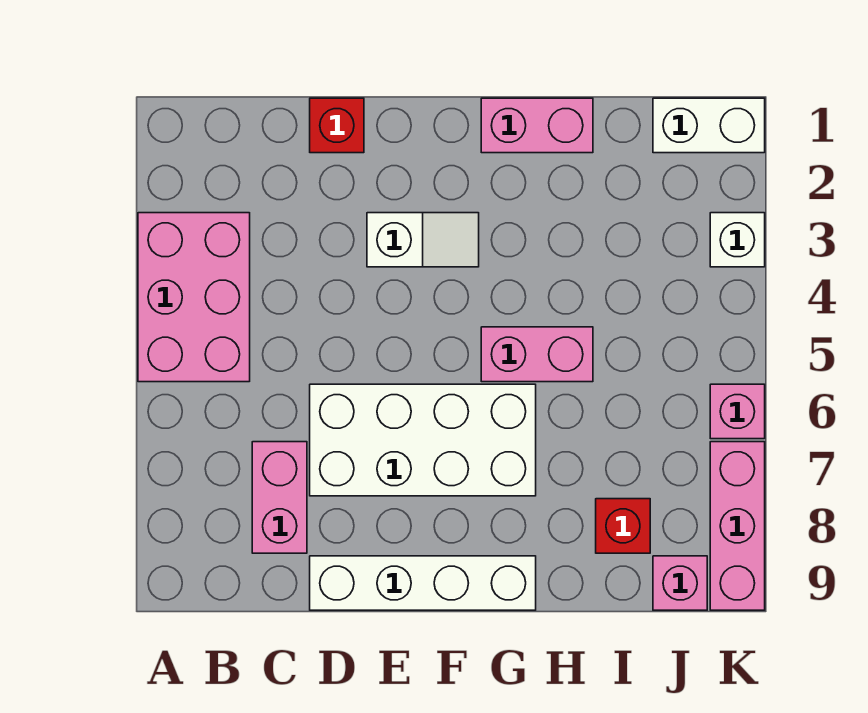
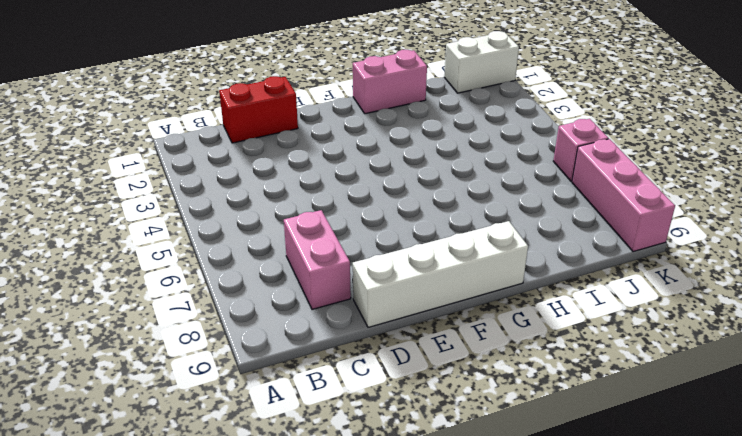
red 1x2 brick [219,76,298,143] -> red 1x1 brick [310,98,364,153]
none -> pink 2x3 brick [138,213,250,382]
none -> white 2x4 brick [310,384,536,496]
none -> white 1x2 slope [367,213,479,267]

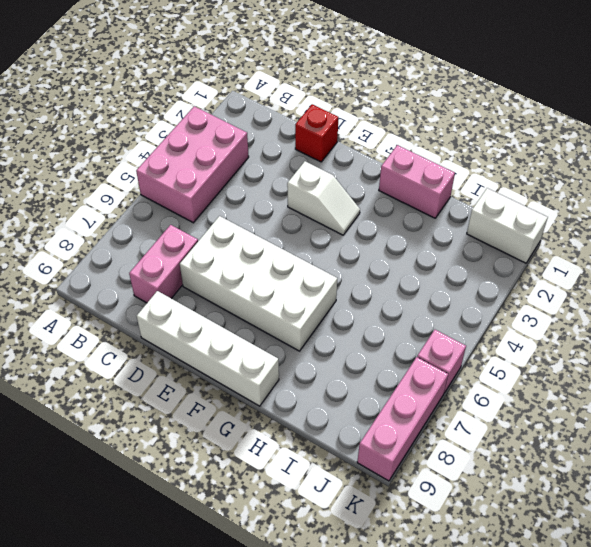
none -> pink 1x2 brick [481,327,593,382]
none -> red 1x1 brick [596,499,650,553]
none -> pink 1x1 brick [653,556,707,610]

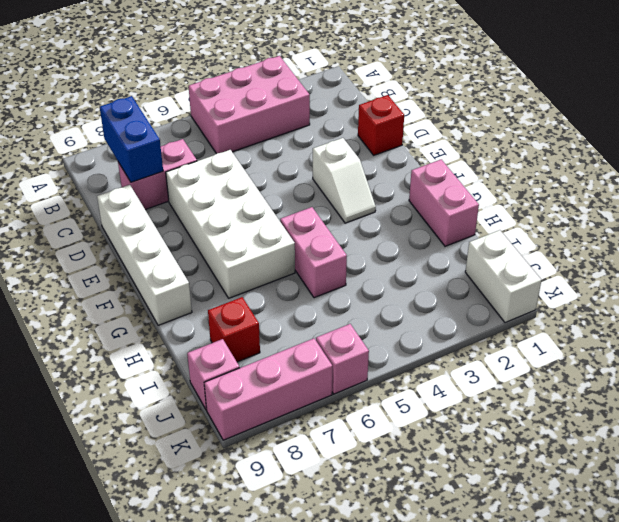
blue 1x2 brick [100,96,163,182] -> none
none -> white 1x1 brick [710,213,765,267]

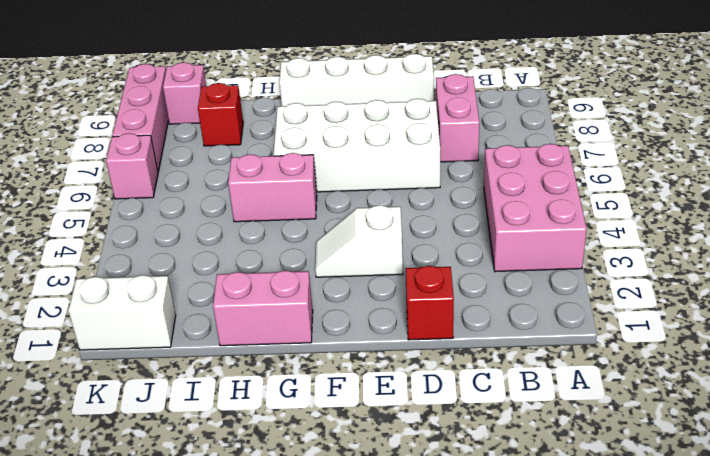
none -> white 1x1 brick [710,213,765,267]

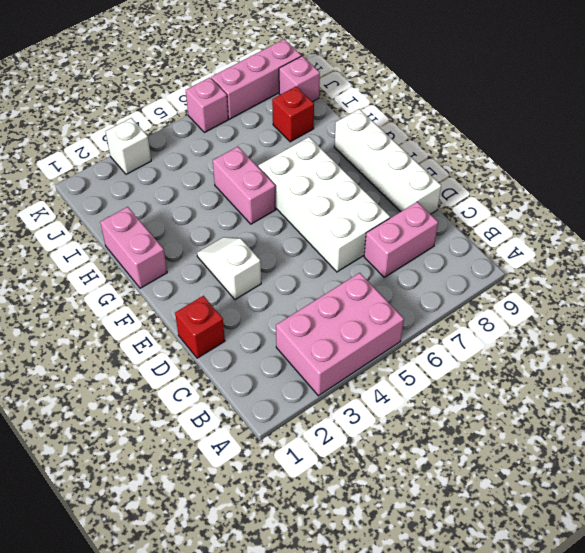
none -> white 1x2 brick [653,98,765,153]

